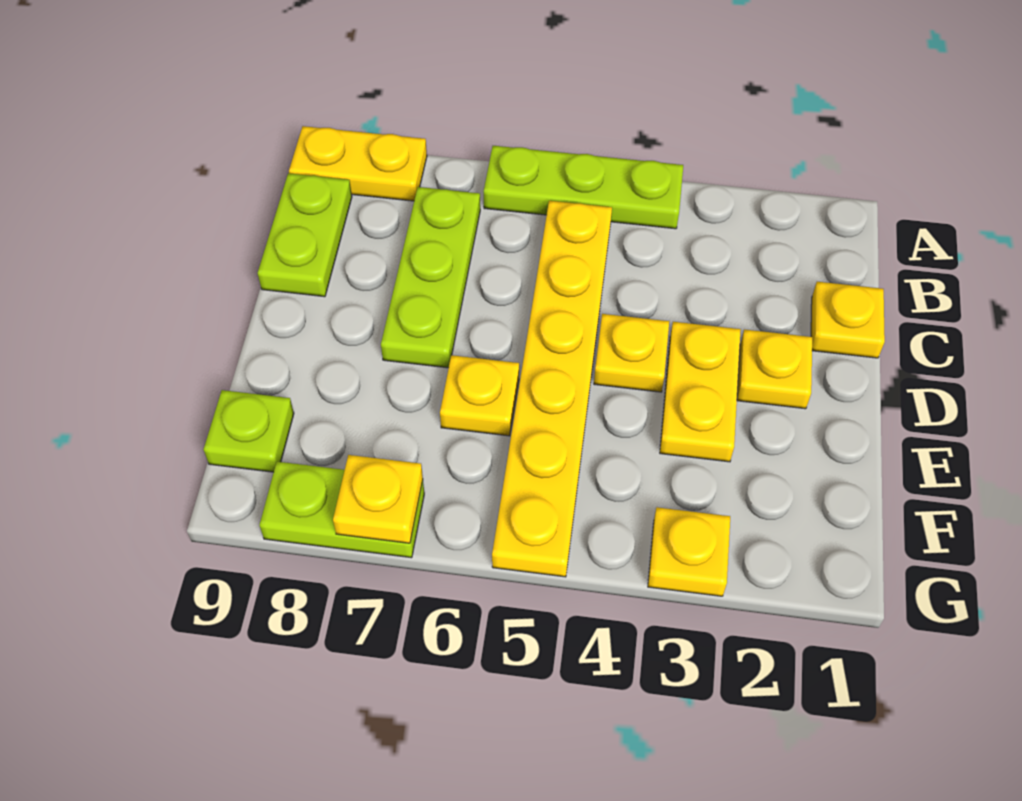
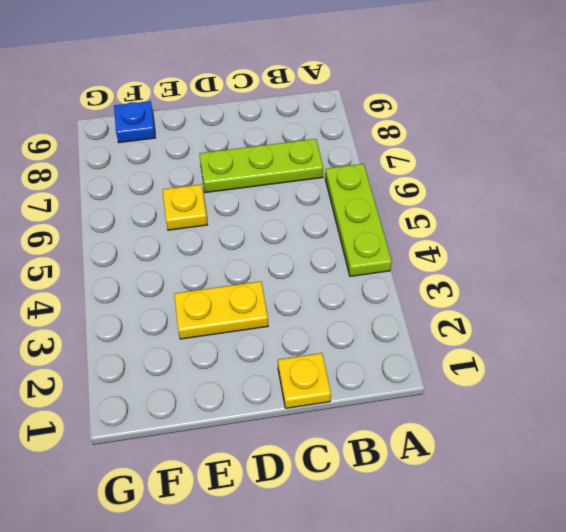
blue 1x1 plate [114,101,155,143] -> lime 1x1 plate [204,390,294,472]
none -> yellow 1x2 plate [289,126,427,201]
none -> yellow 1x6 plate [492,201,612,577]
none -> lime 1x2 plate [258,173,352,297]

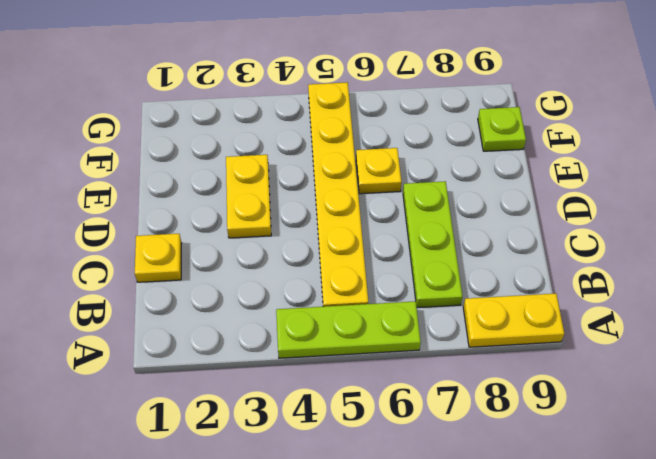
none -> lime 1x2 plate [258,173,352,297]
none -> yellow 1x1 plate [737,329,812,409]
none -> yellow 1x1 plate [594,314,669,392]

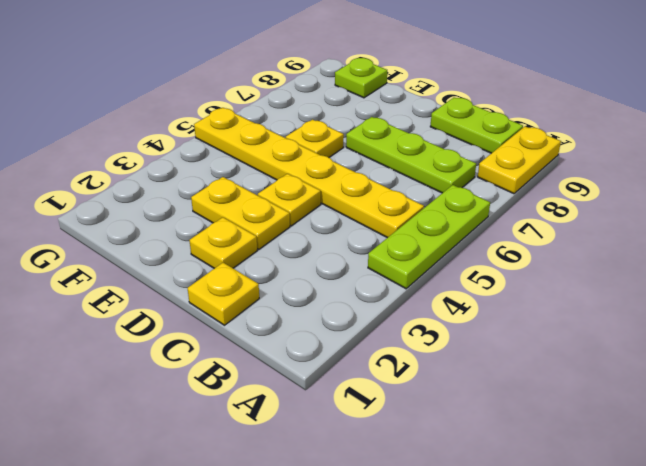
none -> yellow 1x1 plate [648,507,730,596]
none -> lime 1x2 plate [259,462,424,558]
none -> yellow 1x1 plate [333,455,423,543]

